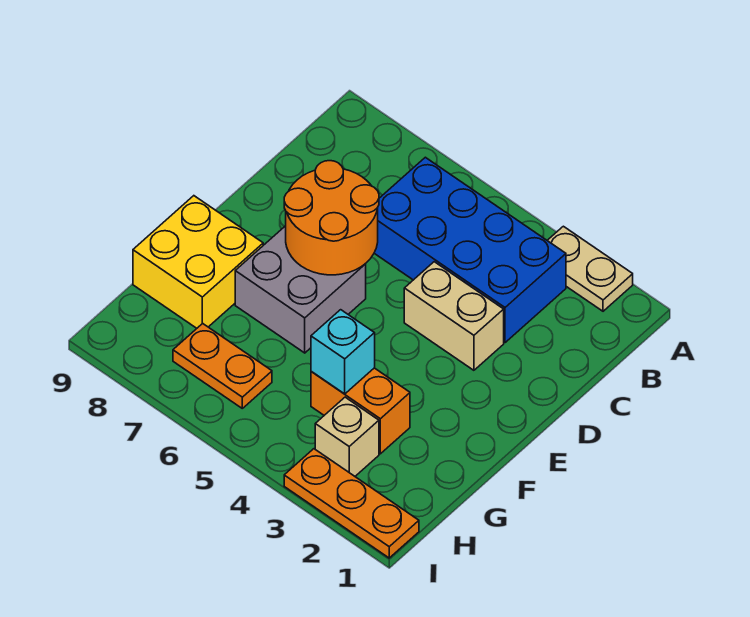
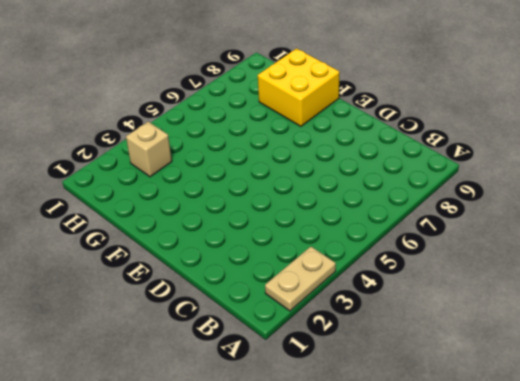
none -> blue 2x4 brick [374,157,566,343]
none -> tan 1x2 brick [404,262,504,370]

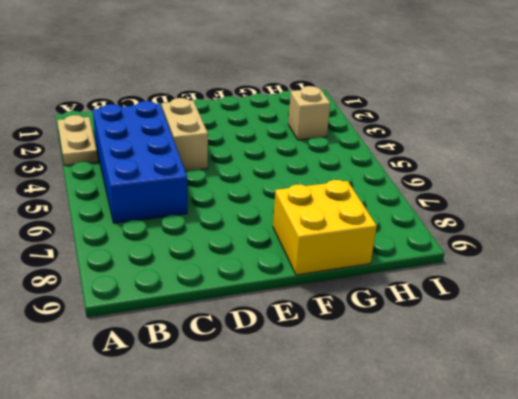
none -> grey 2x2 brick [235,226,366,353]
none -> orange 1x2 brick [311,368,410,454]

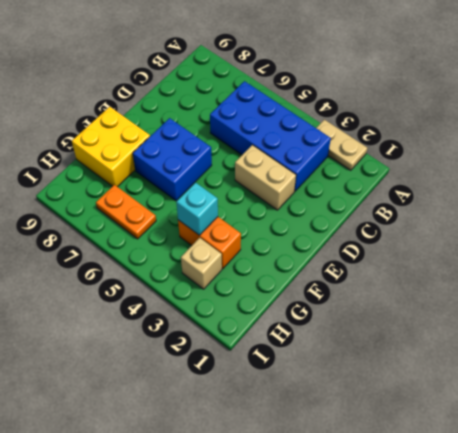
blue 2x2 brick [133,118,212,201] -> grey 2x2 brick [235,226,366,353]
none -> orange 1x3 plate [284,449,419,558]
none -> orange 2x2 round brick [284,161,379,275]

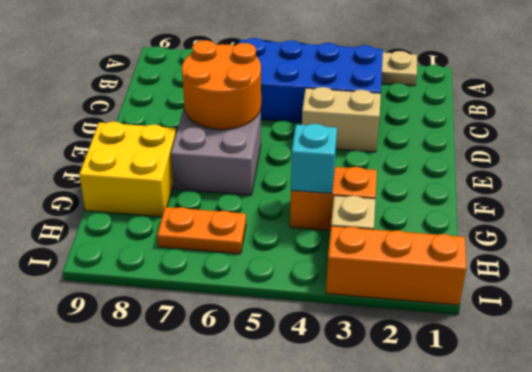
orange 1x3 brick [326,226,467,305] -> orange 1x3 plate [284,449,419,558]

